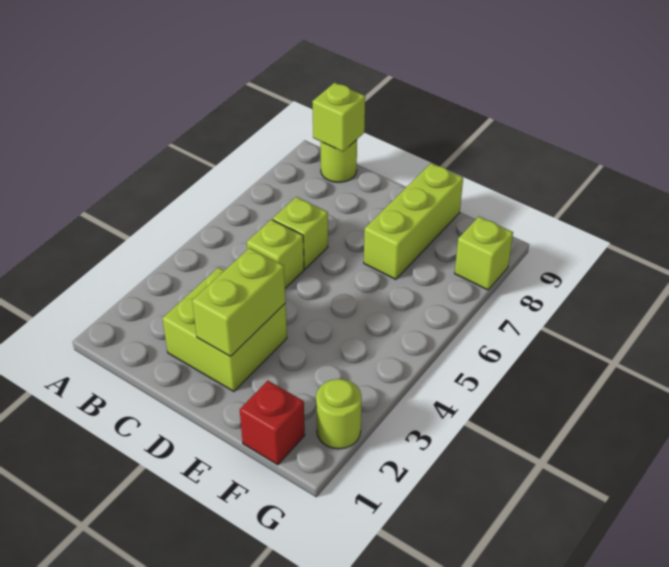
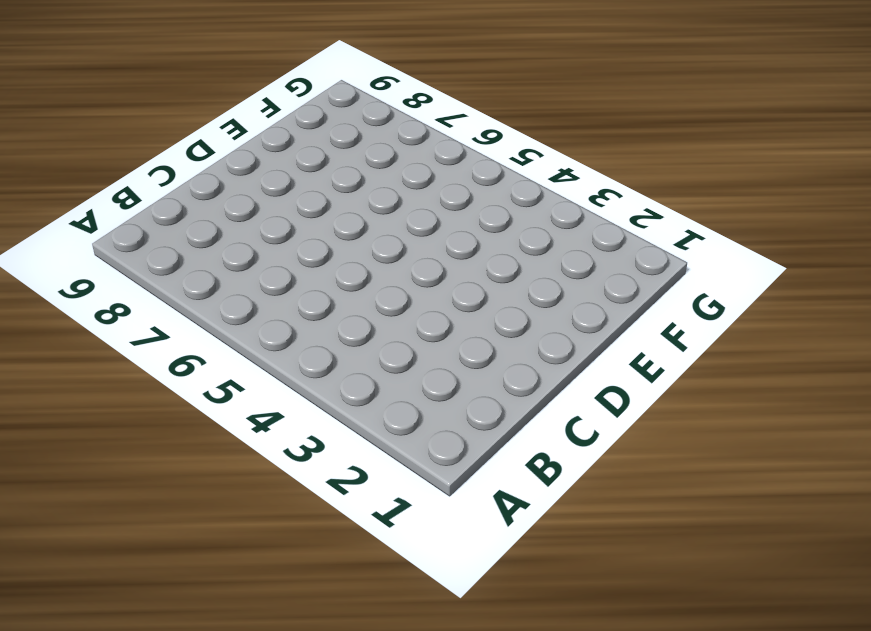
none -> lime 1x1 round brick [320,140,357,182]
none -> lime 2x2 brick [162,267,287,391]

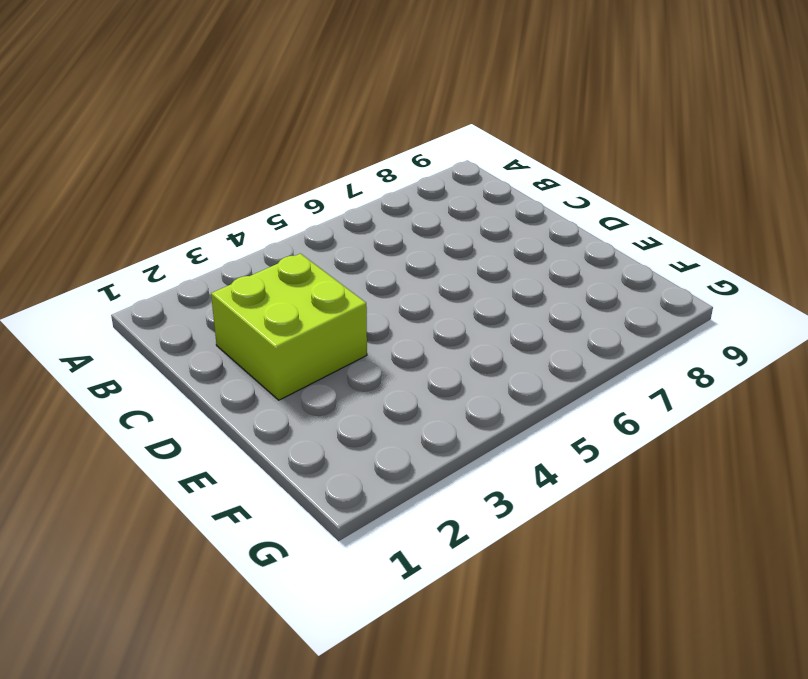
none -> lime 1x1 round brick [320,140,357,182]
none -> lime 1x1 brick [247,219,304,288]

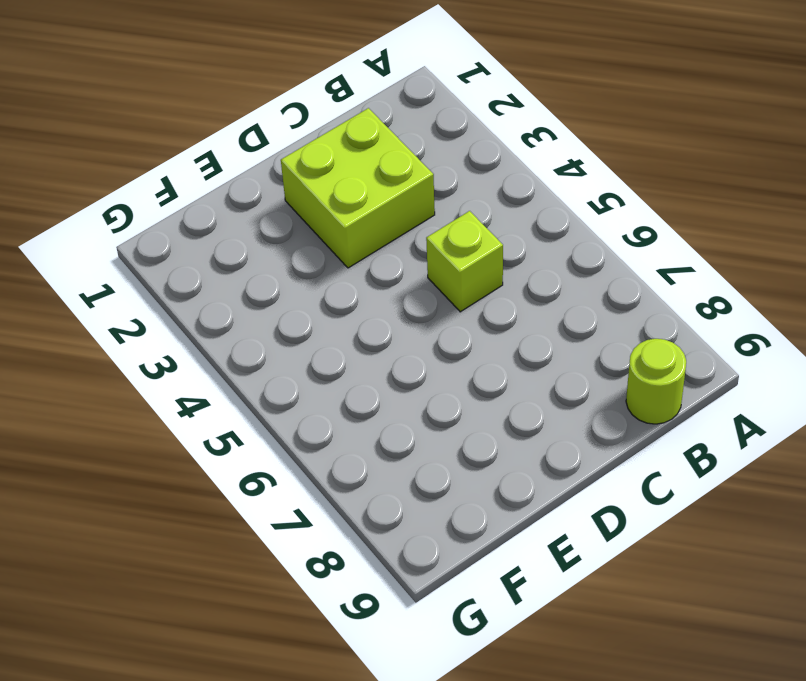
none -> lime 1x1 brick [273,197,328,269]
none -> lime 1x3 brick [364,163,463,279]

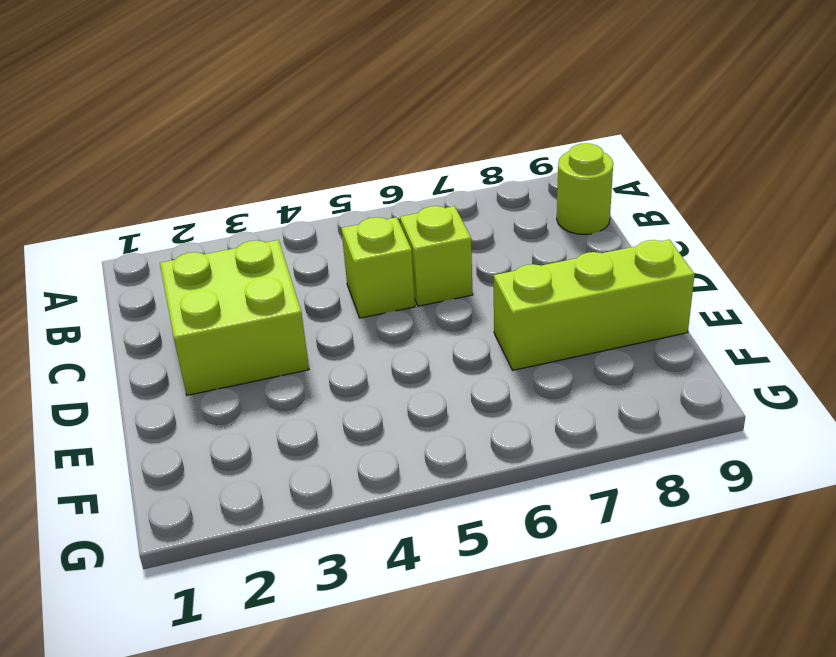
none -> red 1x1 brick [240,381,305,465]
none -> lime 1x1 round brick [316,379,362,449]

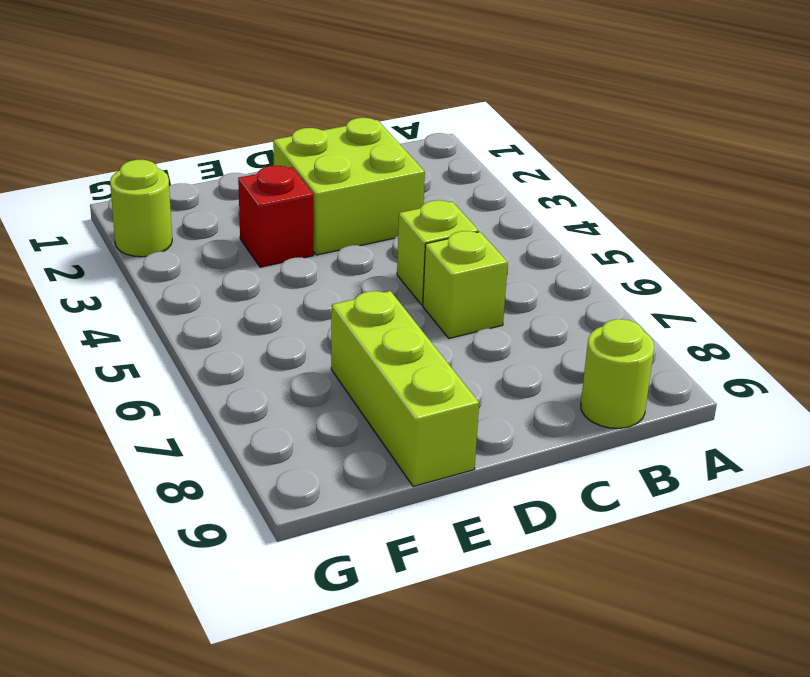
red 1x1 brick [238,166,314,267] -> red 1x1 brick moved to [240,381,305,465]
none -> lime 1x1 brick [455,217,513,290]
none -> lime 1x1 brick [312,83,365,152]

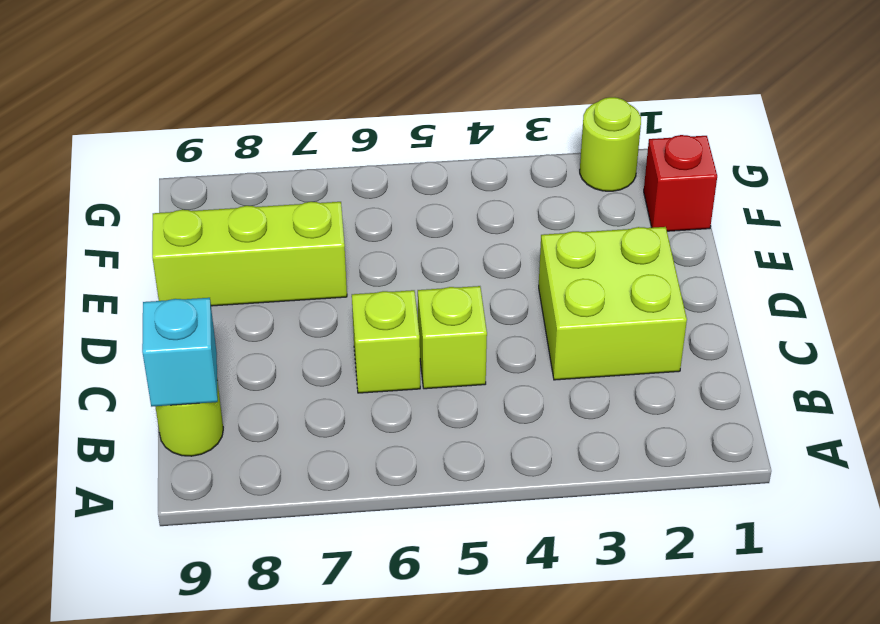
cyan 1x1 brick [142,298,218,407] -> lime 1x1 brick [312,83,365,152]
none -> lime 1x1 brick [455,217,513,290]
none -> lime 1x2 brick [192,248,286,356]

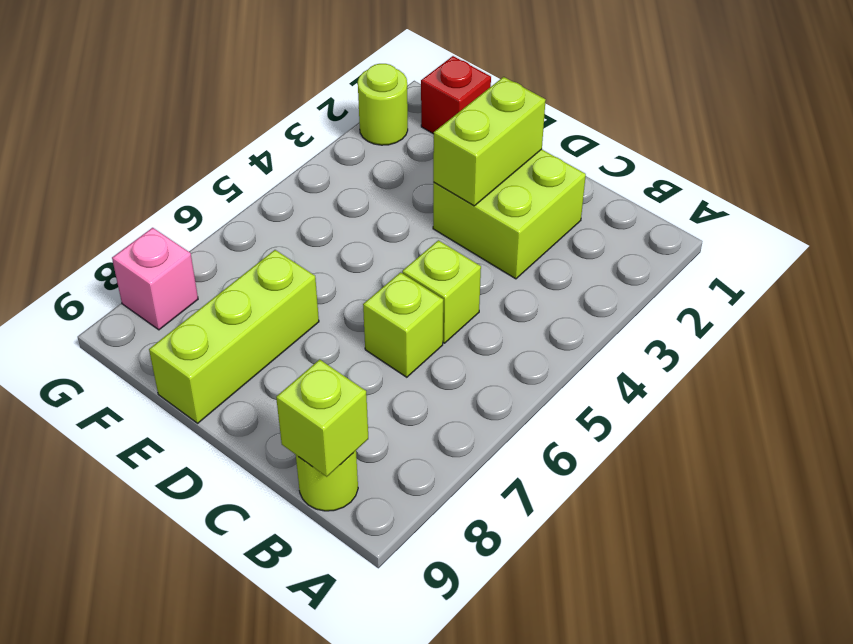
pink 1x1 brick [112,228,198,330] -> lime 1x1 brick [455,217,513,290]

